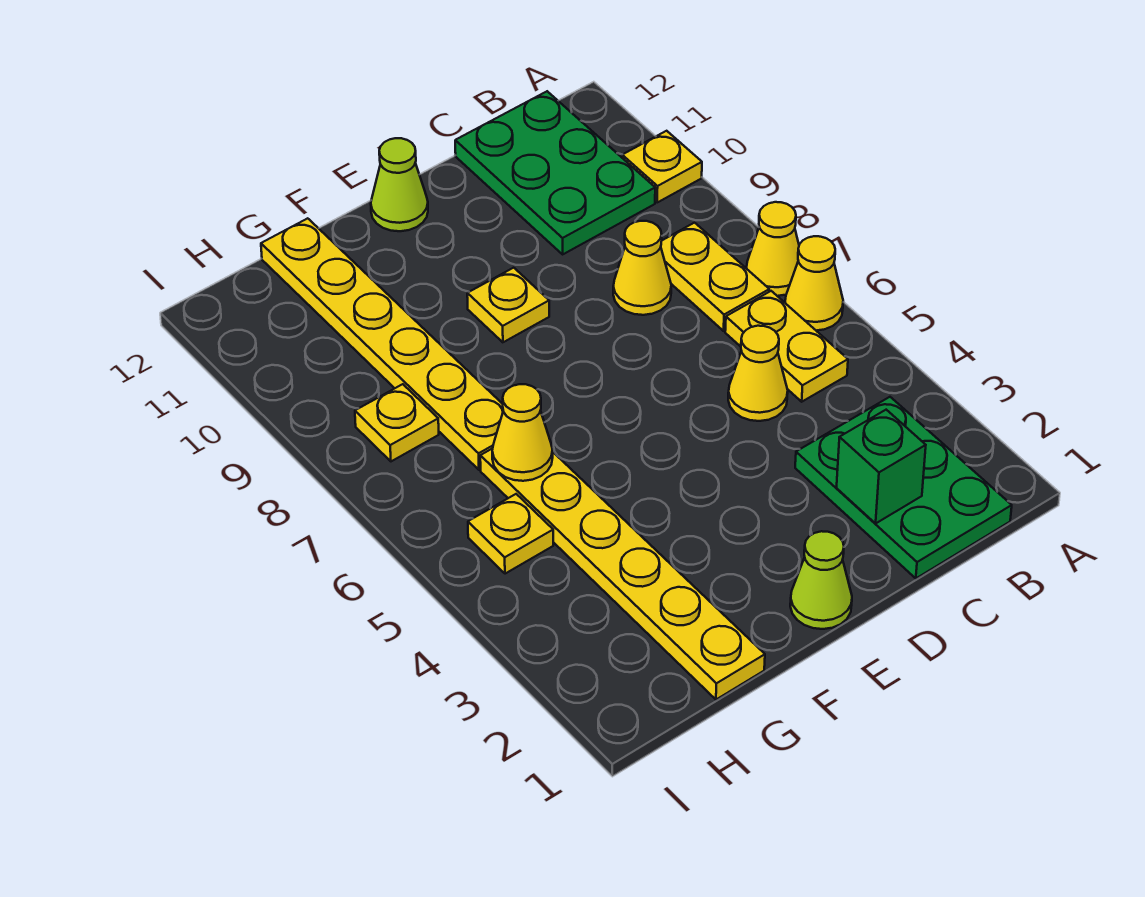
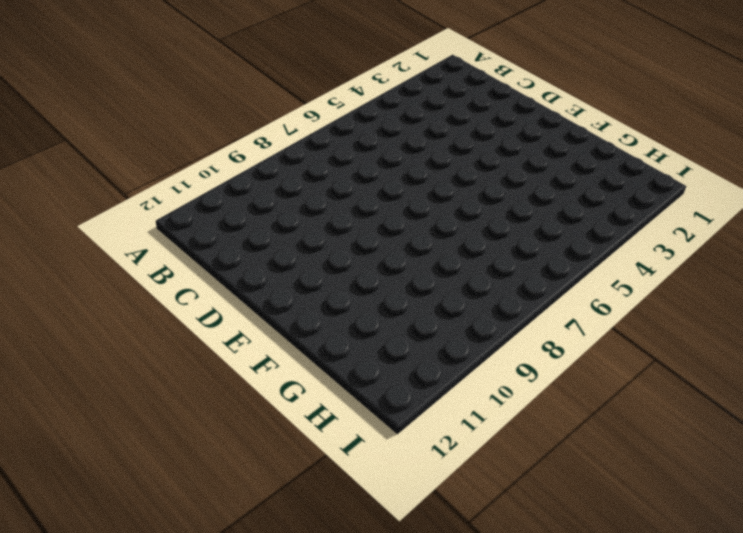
none -> yellow 1x1 cone [785,236,843,331]
none -> yellow 1x1 cone [746,202,799,296]
none -> yellow 1x1 plate [622,131,702,202]

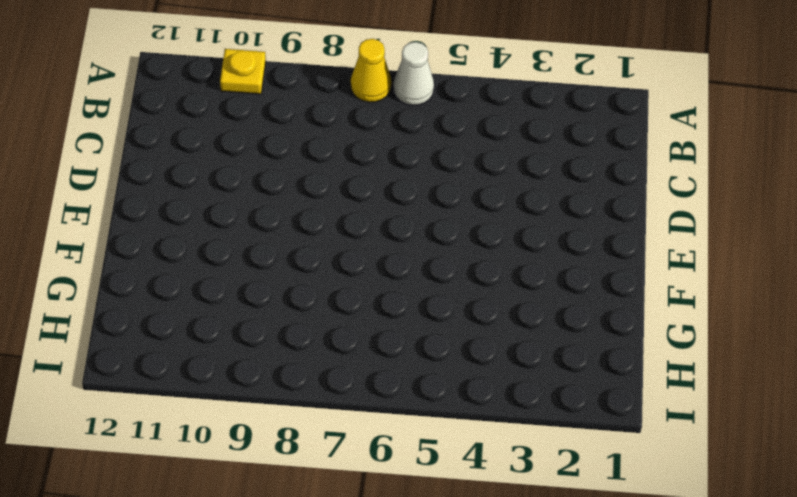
white 1x1 cone [393,42,434,105] -> yellow 1x1 cone [785,236,843,331]
none -> green 2x3 plate [795,397,1012,578]
none -> yellow 1x2 plate [725,291,848,402]
none -> yellow 1x2 plate [661,223,769,331]

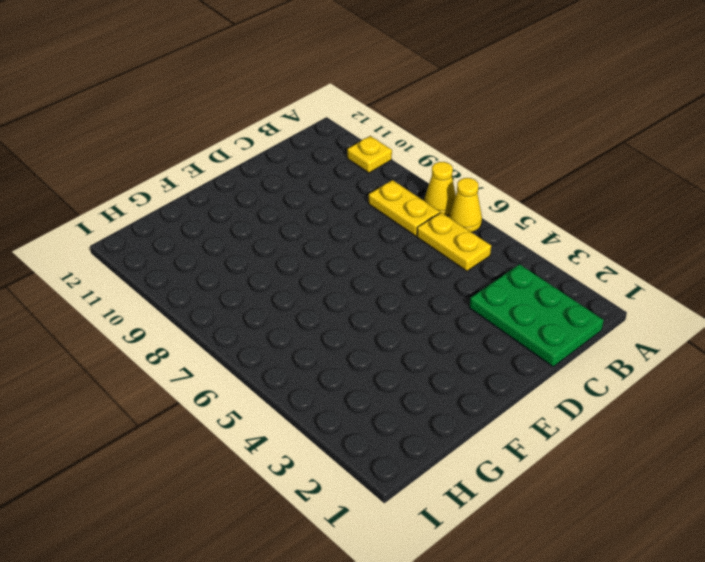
none -> green 2x3 plate [455,91,655,254]
none -> yellow 1x1 cone [728,326,788,421]
none -> yellow 1x1 cone [613,221,671,315]

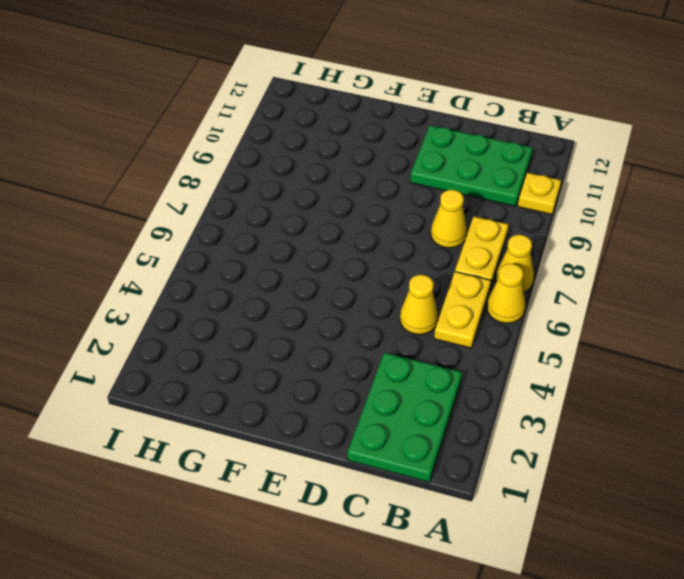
green 2x3 plate [410,126,533,206] -> green 2x3 plate turned to [455,91,655,254]
none -> lime 1x1 cone [790,531,852,629]
none -> yellow 1x1 plate [467,268,549,342]
none -> lime 1x1 cone [371,138,428,231]

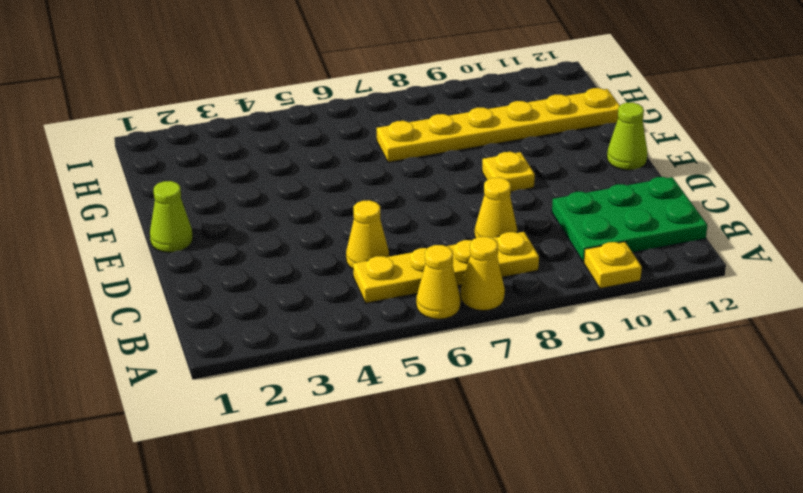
none -> green 2x3 plate [795,397,1012,578]
none -> yellow 1x6 plate [480,448,765,700]
none -> yellow 1x1 plate [468,494,553,574]

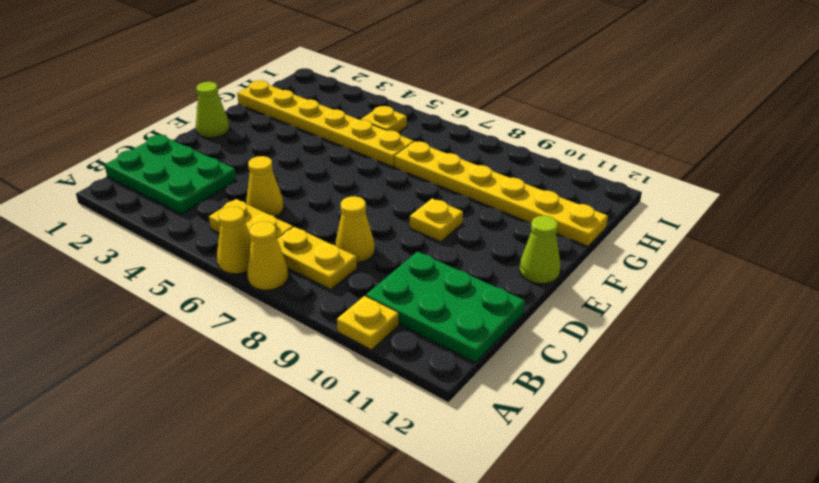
none -> yellow 1x1 plate [355,384,439,461]
none -> green 1x1 brick [837,410,926,523]
none -> yellow 1x1 cone [492,384,553,481]

